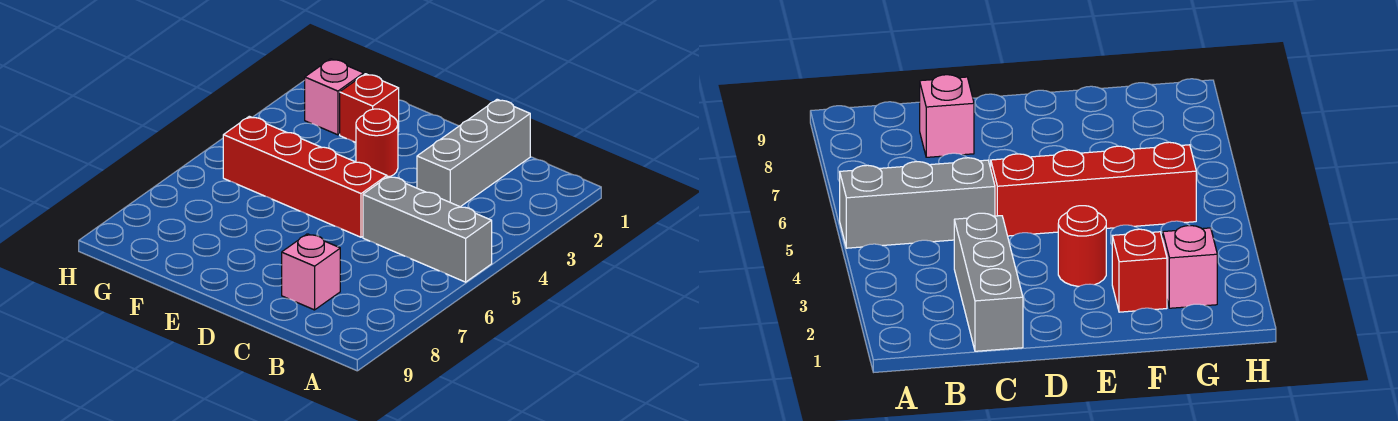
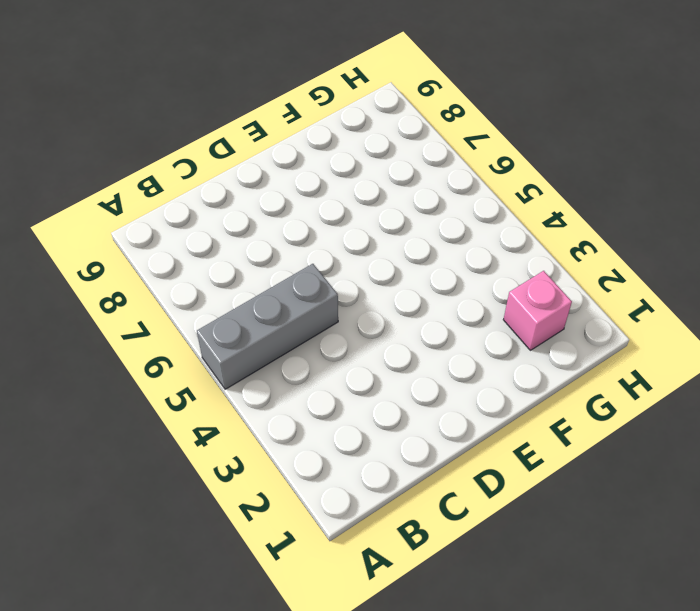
none -> grey 1x3 brick [417,99,530,207]
none -> pink 1x1 brick [282,234,340,310]

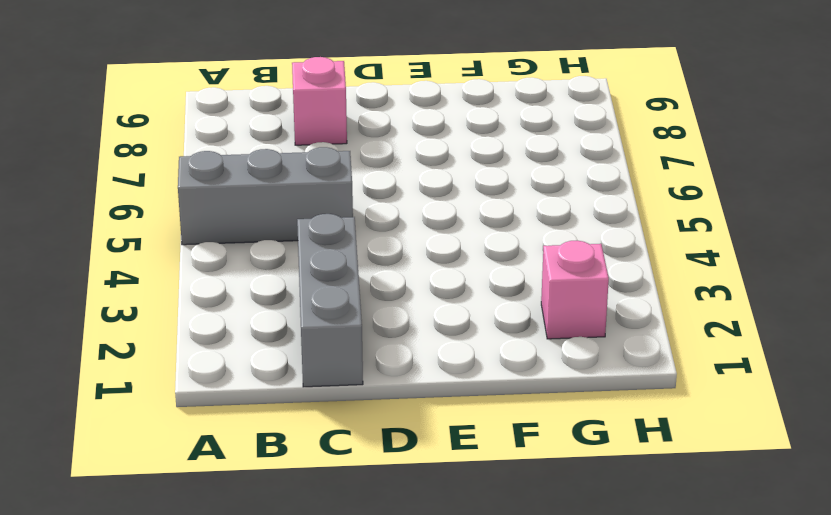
none -> red 1x4 brick [223,116,387,237]
none -> red 1x1 round brick [356,109,398,177]

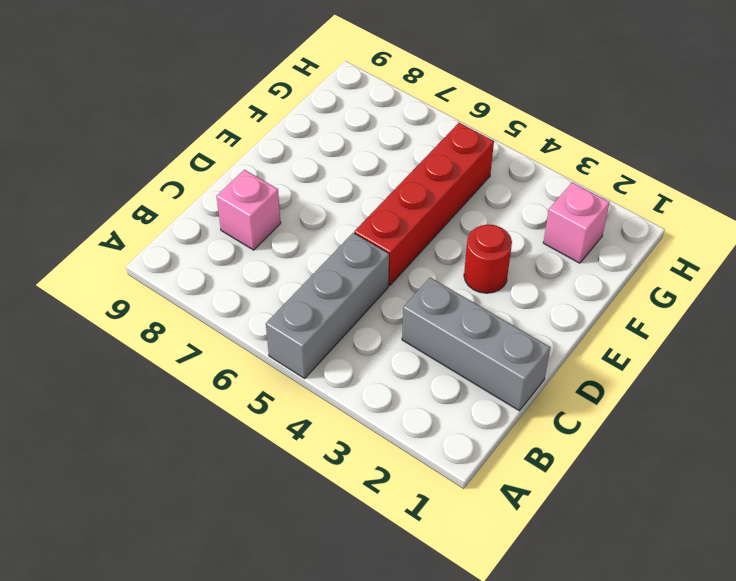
none -> red 1x1 brick [340,74,399,142]

